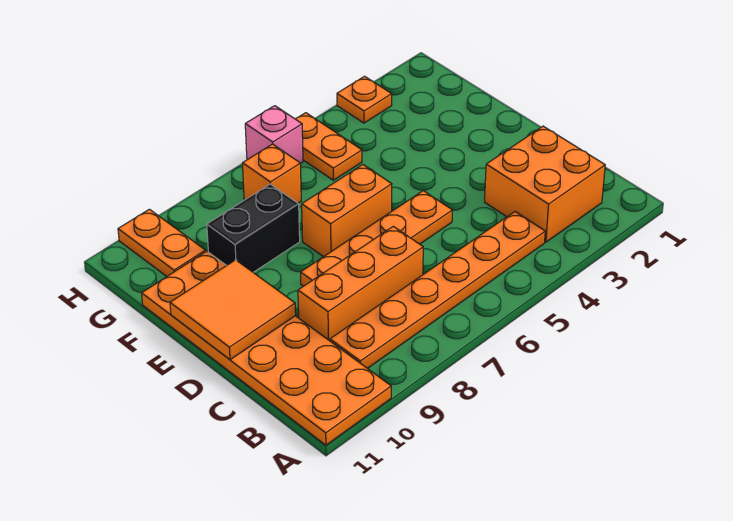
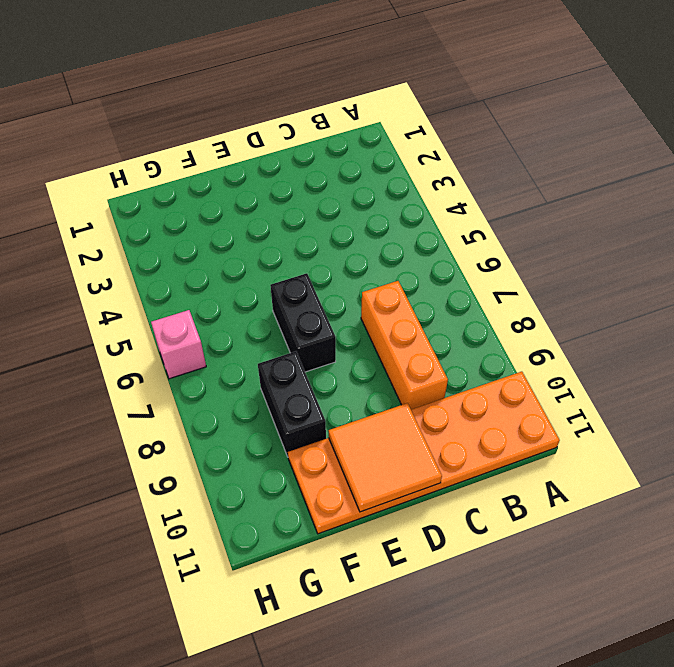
black 1x2 brick [270,273,336,372] -> orange 1x2 brick [302,165,392,257]
none -> orange 2x2 brick [485,126,605,242]
none -> orange 1x6 plate [330,212,545,368]
none -> orange 1x4 plate [301,191,452,286]

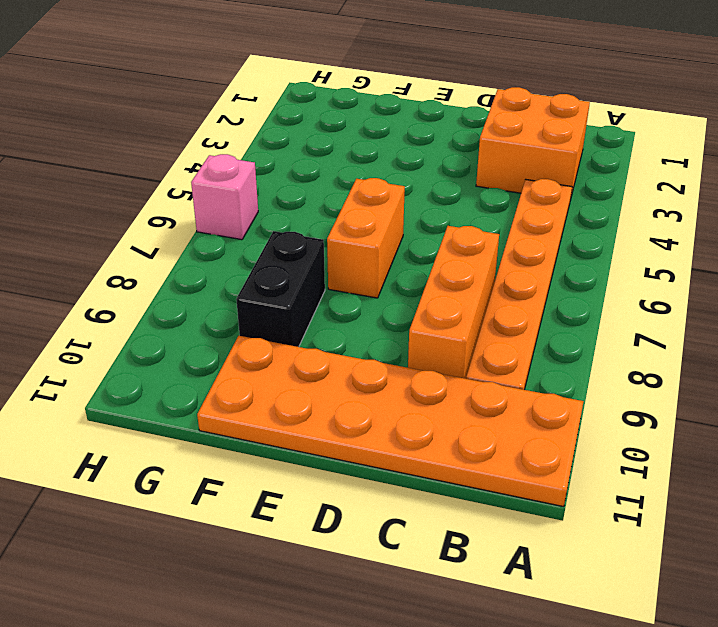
none -> orange 1x4 plate [301,191,452,286]
none -> orange 1x2 plate [296,113,362,180]
none -> orange 1x1 brick [242,144,301,203]

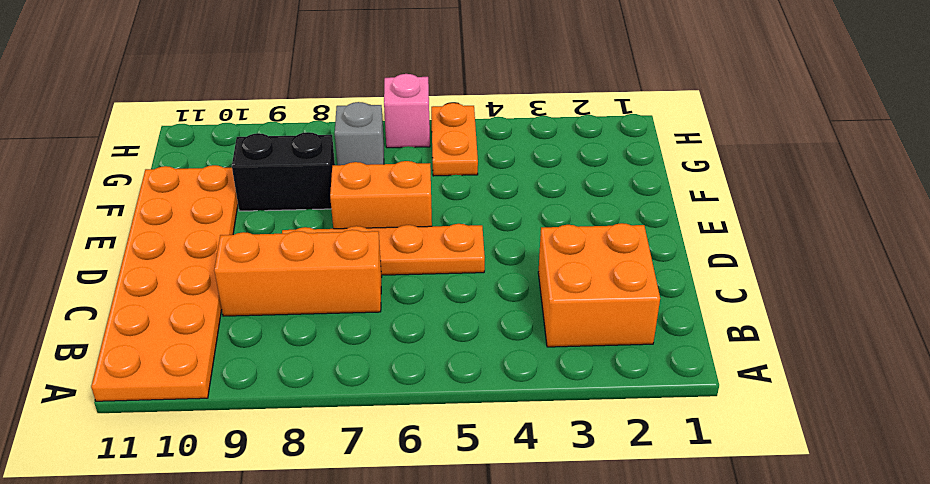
grey 1x1 brick [335,102,384,165] -> orange 1x1 brick [242,144,301,203]
none -> orange 1x6 plate [330,212,545,368]
none -> orange 1x2 plate [118,209,205,276]
none -> orange 1x1 plate [337,76,392,123]

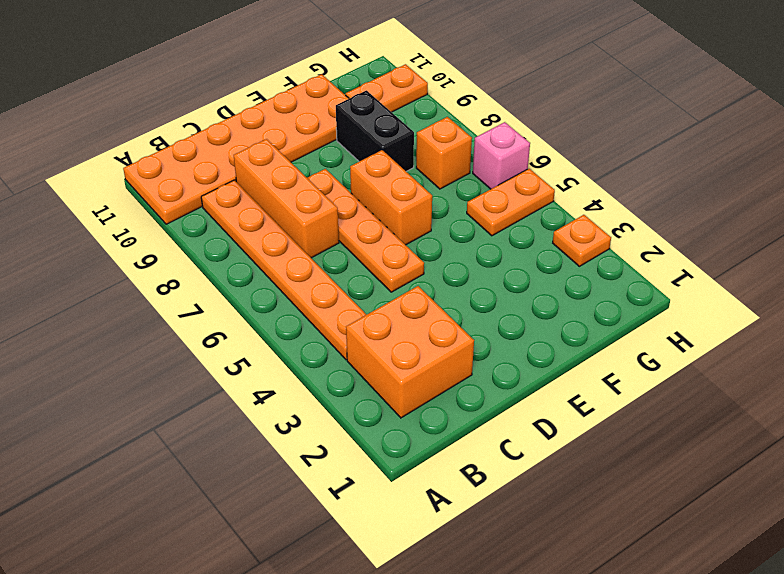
none -> orange 2x2 tile [170,260,296,360]

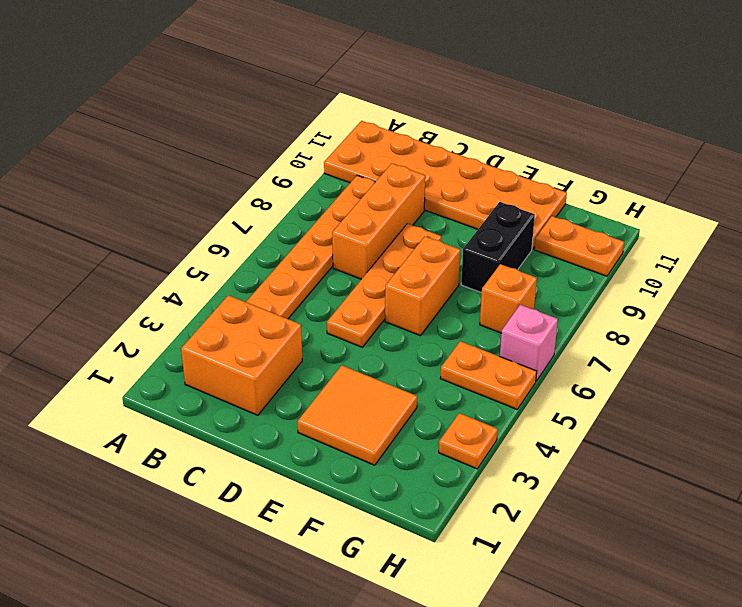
orange 2x2 tile [297,365,417,465] -> orange 2x2 tile moved to [170,260,296,360]

